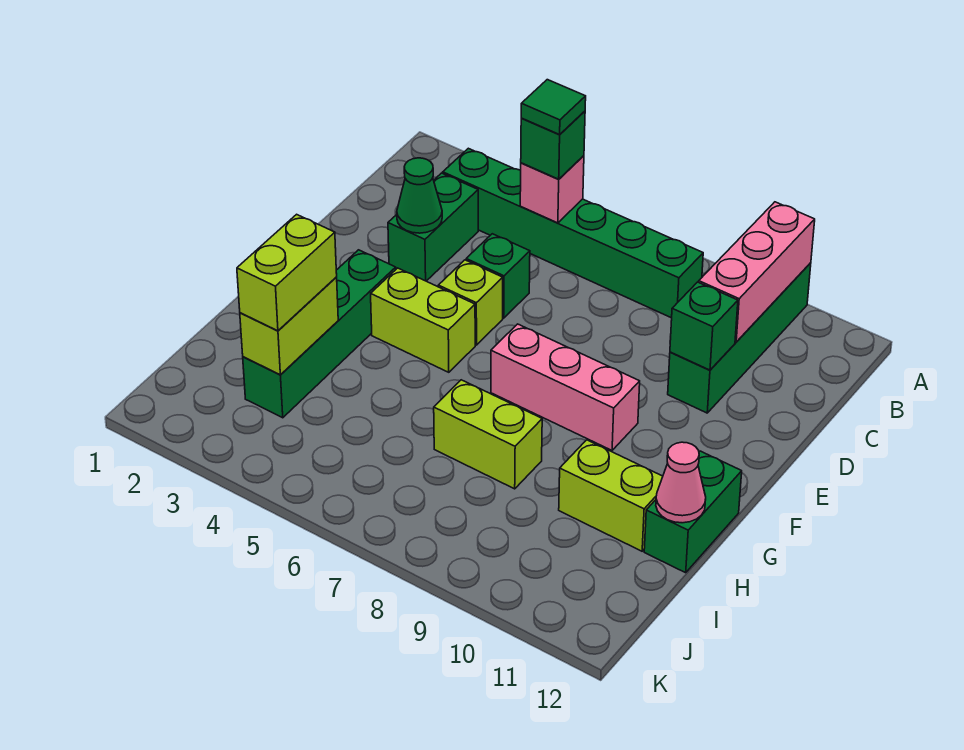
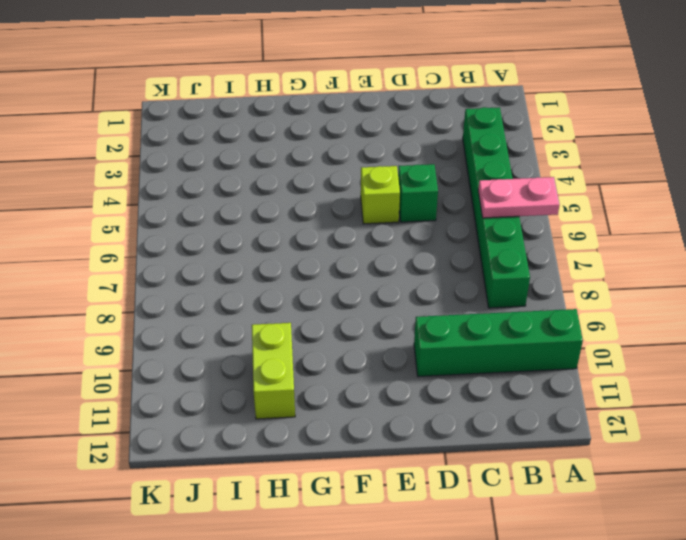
pink 1x2 plate [478,177,560,218] -> none
none -> green 1x2 brick [388,173,478,281]
none -> green 1x4 brick [243,250,396,418]
none -> lime 1x2 brick [371,268,475,372]

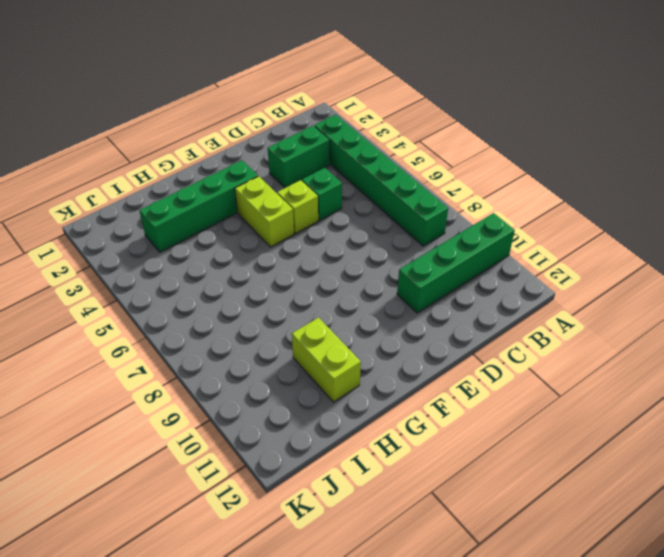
none -> pink 1x3 brick [491,324,640,450]
none -> green 1x2 brick [644,451,742,573]
none -> lime 1x2 brick [434,380,542,489]

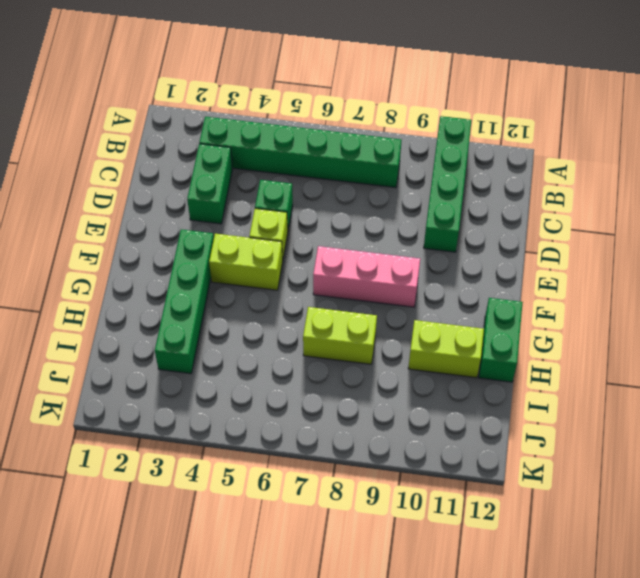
none -> pink 1x3 brick [699,202,815,342]
none -> pink 1x1 brick [520,156,584,223]
none -> green 1x1 cone [397,158,442,233]

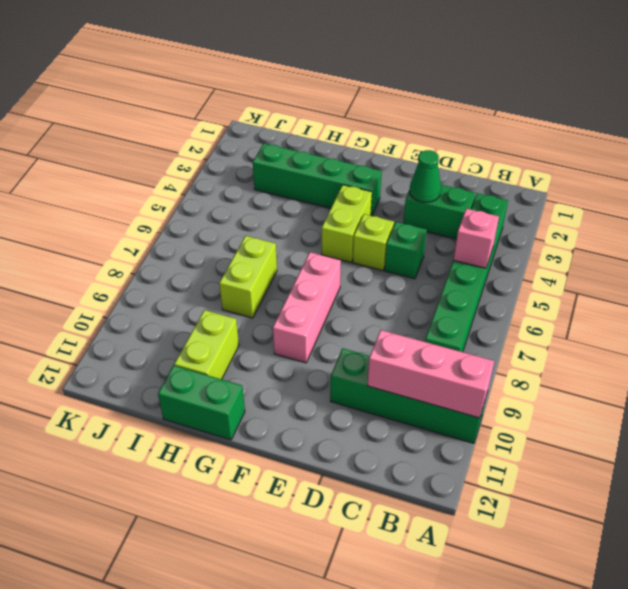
none -> green 1x1 brick [670,282,738,370]
none -> lime 1x2 brick [240,277,338,375]
none -> pink 1x1 cone [656,442,706,523]

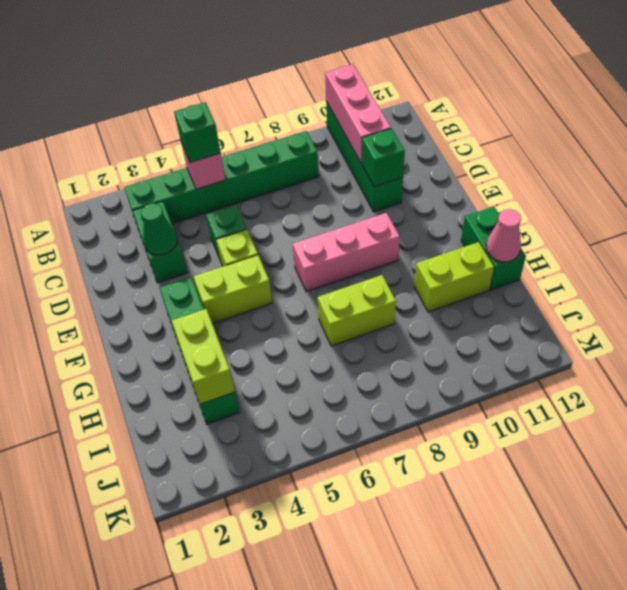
none -> lime 1x2 brick [237,214,337,331]
none -> green 1x1 tile [521,80,586,135]

